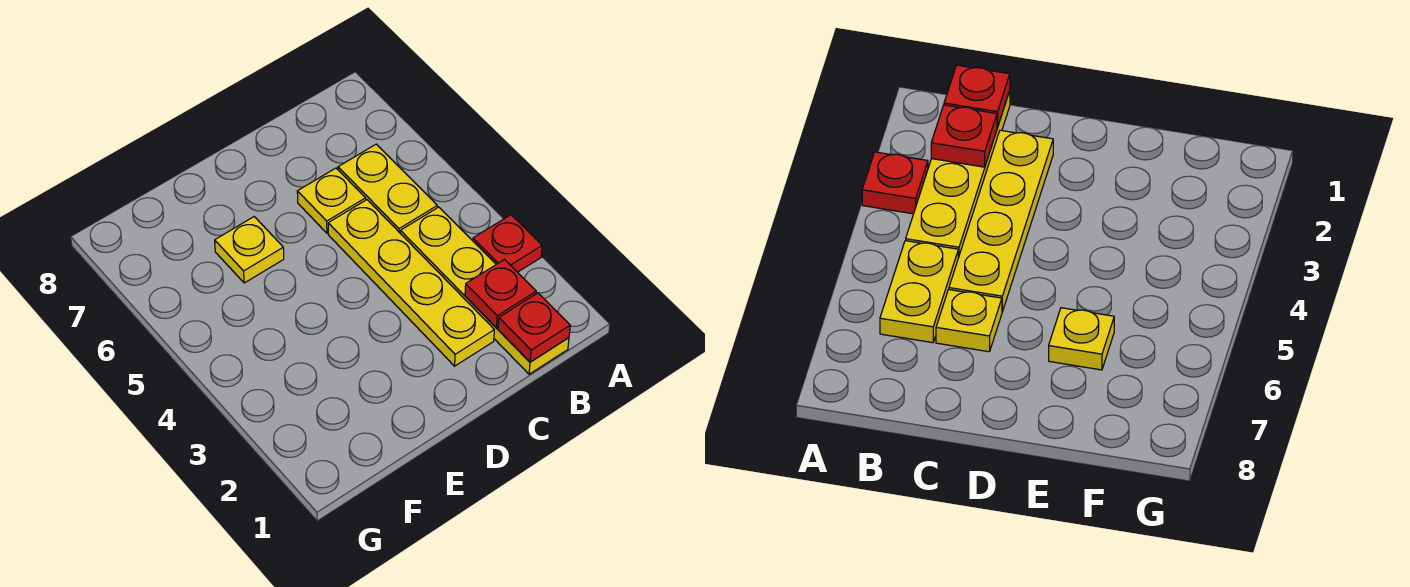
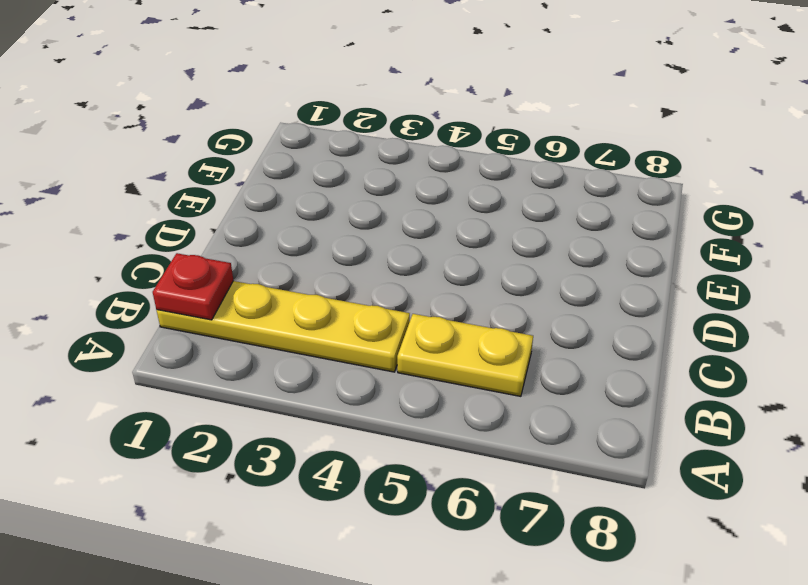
none -> red 1x1 plate [473,215,542,272]
none -> yellow 1x4 plate [328,200,494,366]

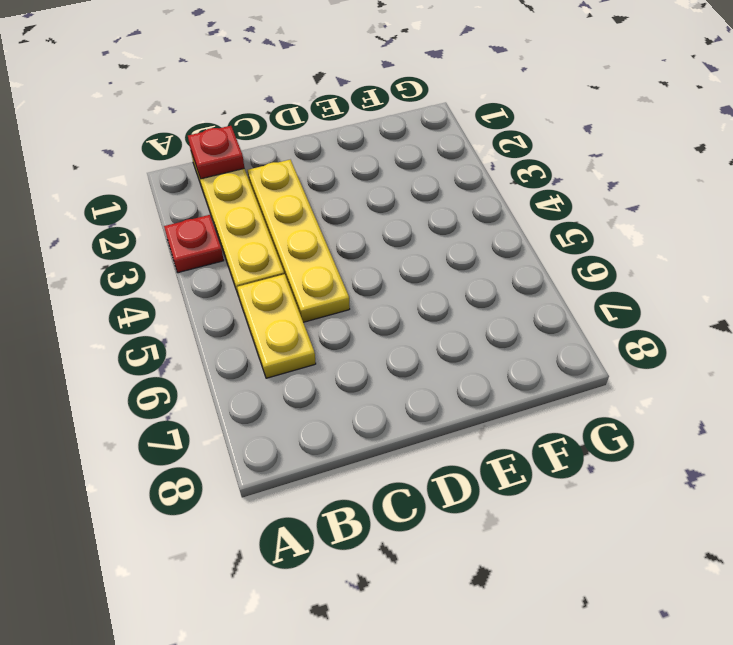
none -> yellow 1x1 plate [297,168,366,233]
none -> yellow 1x1 plate [215,217,284,283]

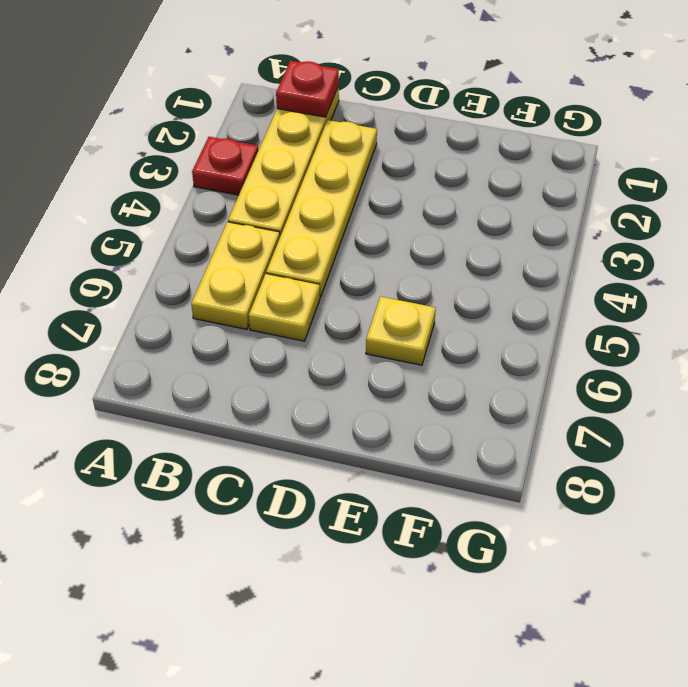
none -> red 1x1 plate [465,260,536,328]

